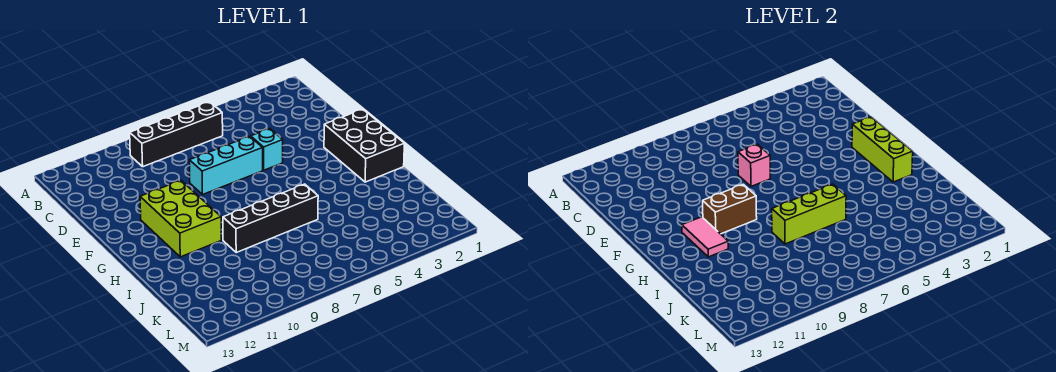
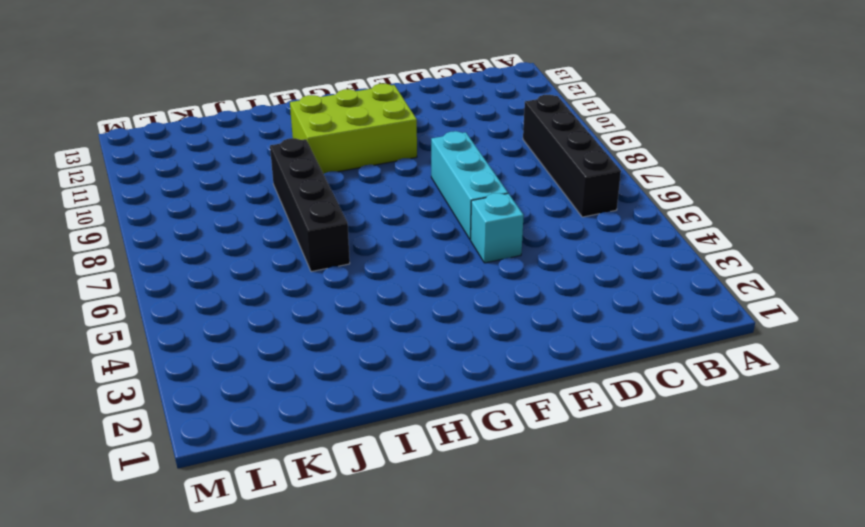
none -> black 2x3 brick [324,109,404,182]
none -> pink 1x1 brick [738,144,770,186]

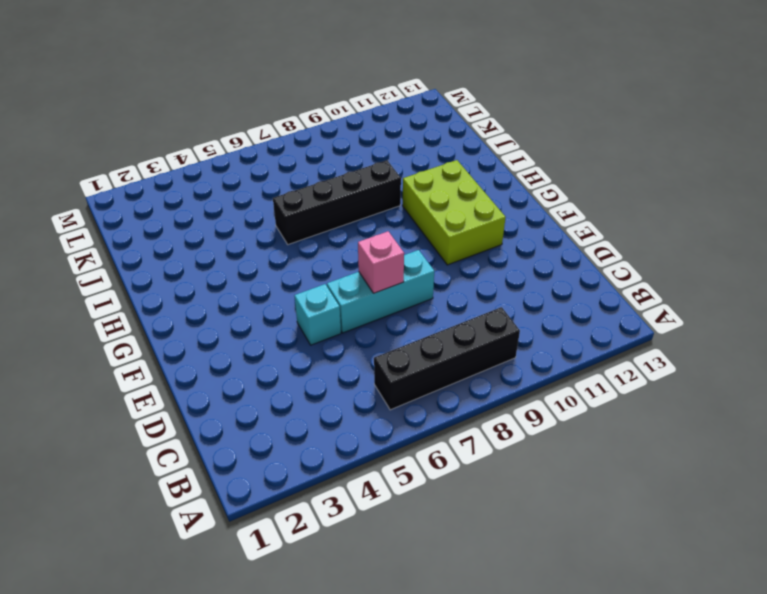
none -> black 2x3 brick [324,109,404,182]
none -> lime 1x3 brick [852,117,913,182]

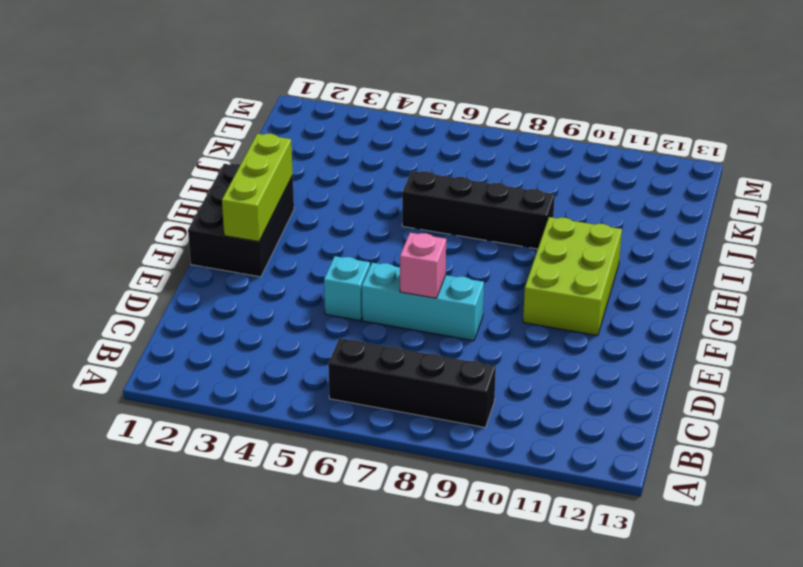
none -> brown 1x2 brick [703,184,757,234]
none -> pink 1x2 tile [682,217,728,257]

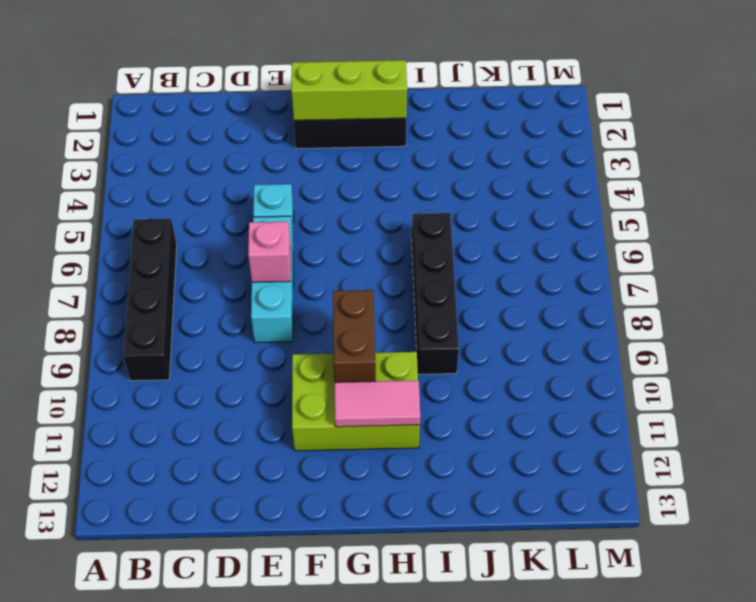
none -> lime 1x3 brick [772,184,846,244]

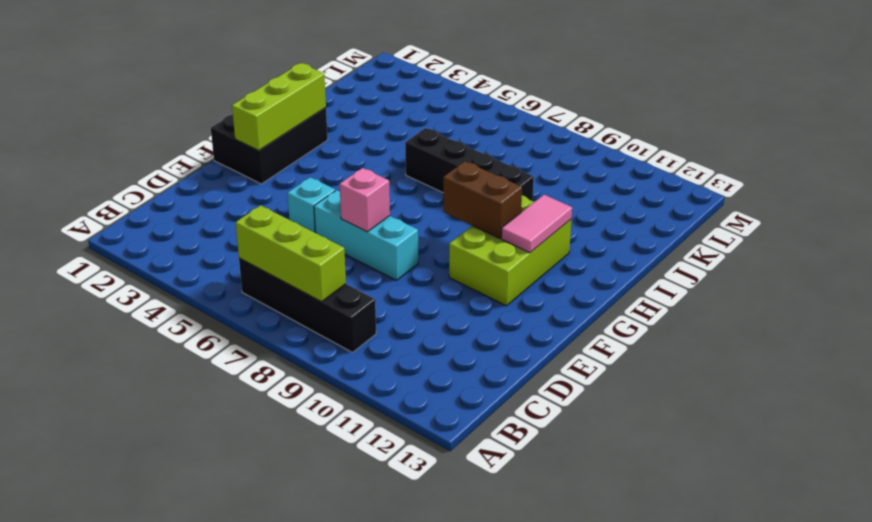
lime 1x3 brick [236,205,346,301] -> lime 1x3 brick moved to [772,184,846,244]

